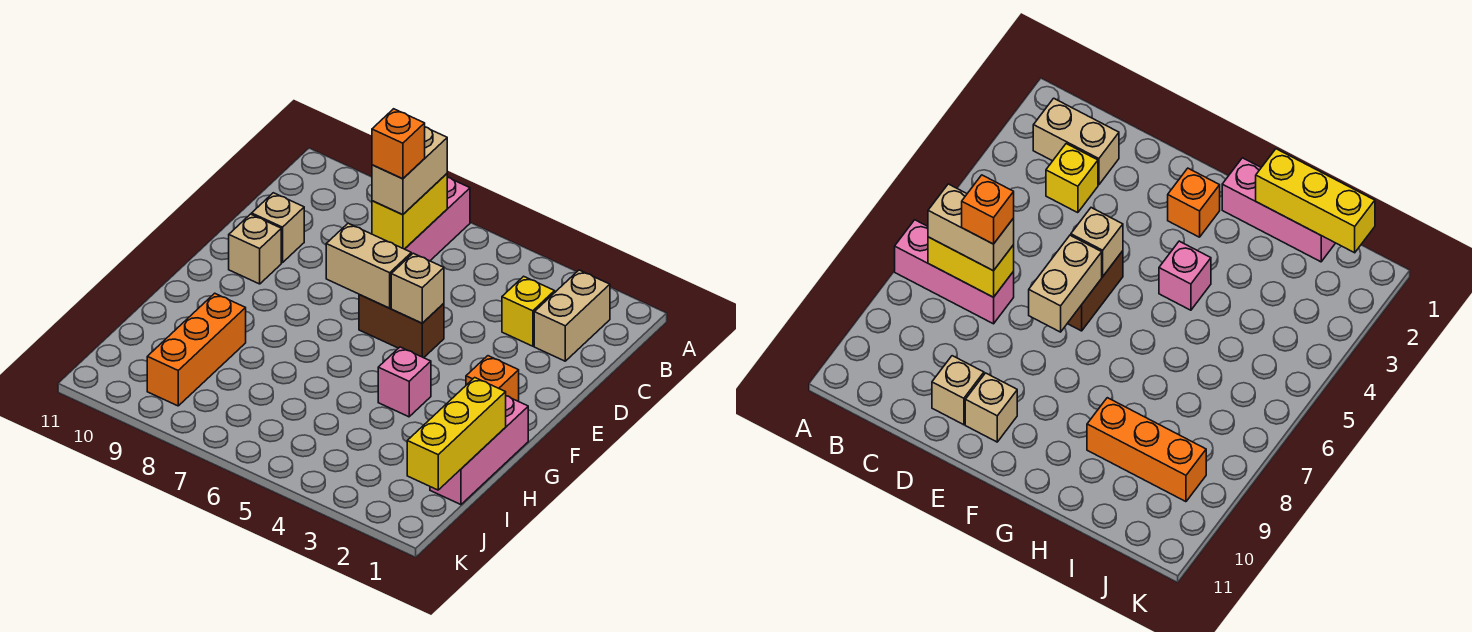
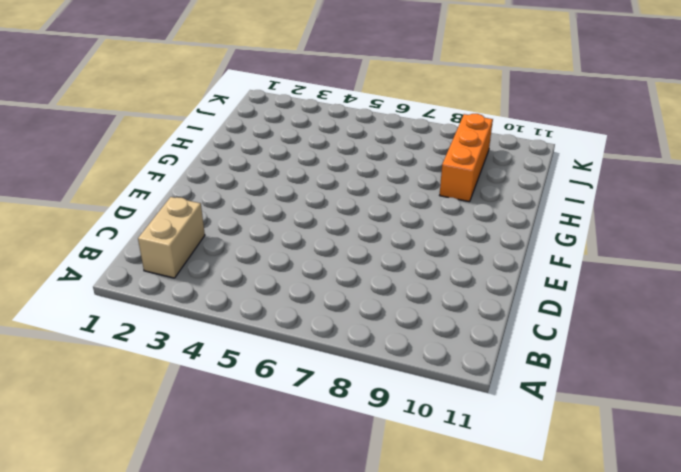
none -> pink 1x3 brick [405,177,470,261]
none -> yellow 1x1 brick [502,276,555,346]
none -> tan 1x1 brick [252,193,304,263]

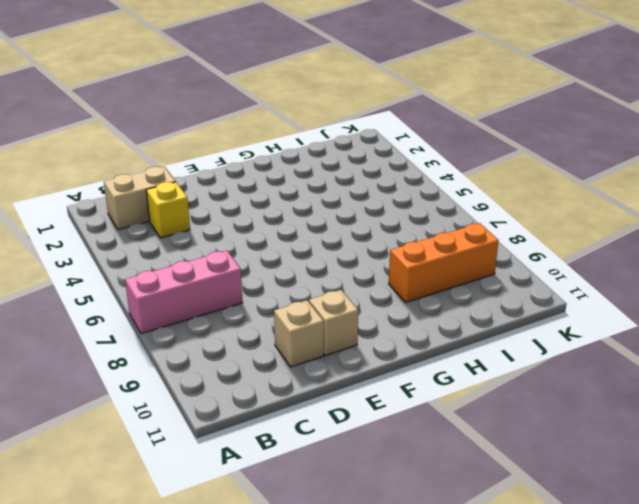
none -> brown 1x2 brick [359,295,444,358]
none -> orange 1x1 brick [466,356,519,401]
none -> pink 1x3 brick [430,396,528,505]

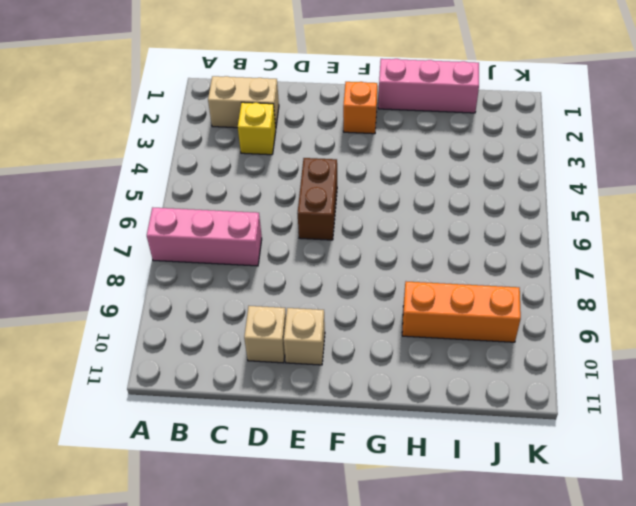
none -> pink 1x1 brick [378,347,431,417]
none -> yellow 1x2 brick [372,174,447,249]
none -> tan 1x1 brick [391,253,444,323]

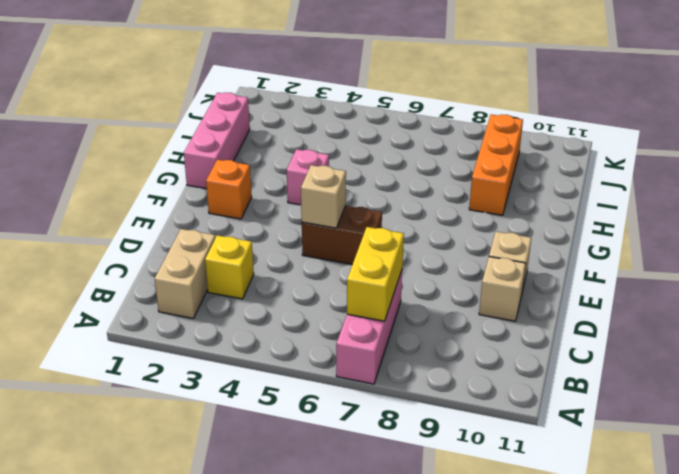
none -> tan 1x2 brick [326,223,411,308]
none -> yellow 1x3 brick [407,378,506,490]
none -> tan 1x2 brick [372,127,447,215]

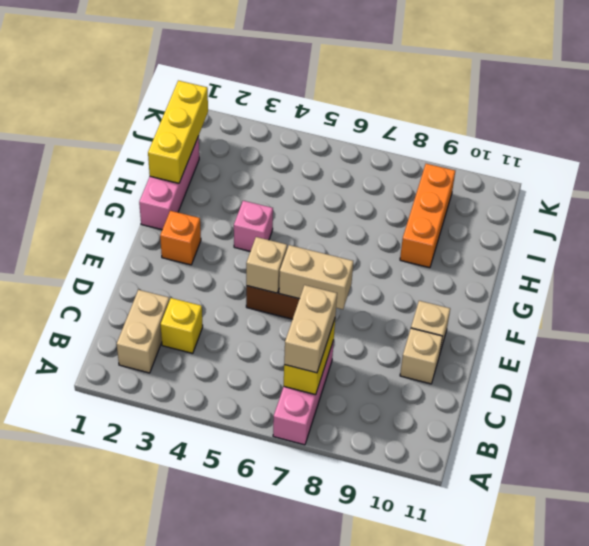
none -> orange 1x1 brick [372,109,425,179]

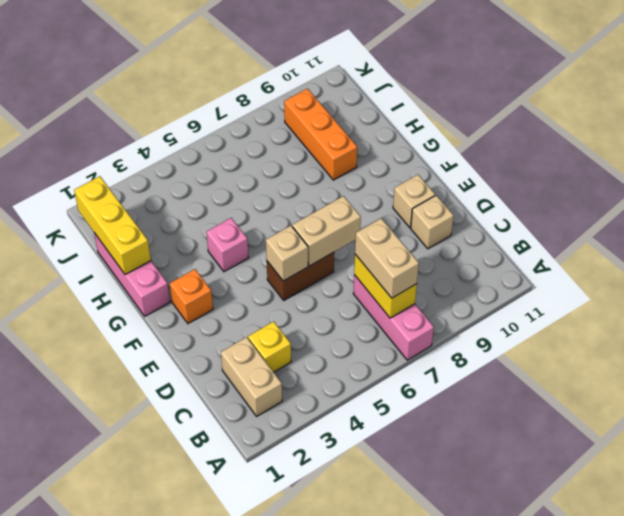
none -> orange 1x1 brick [372,109,425,179]

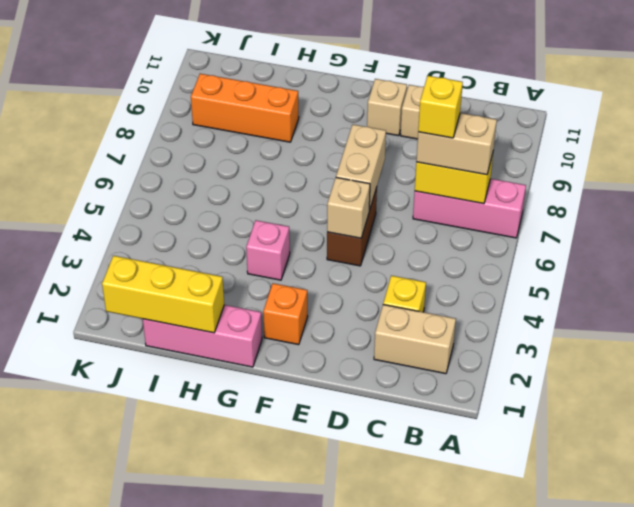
yellow 1x1 brick [418,76,463,138] -> orange 1x1 brick [372,109,425,179]

